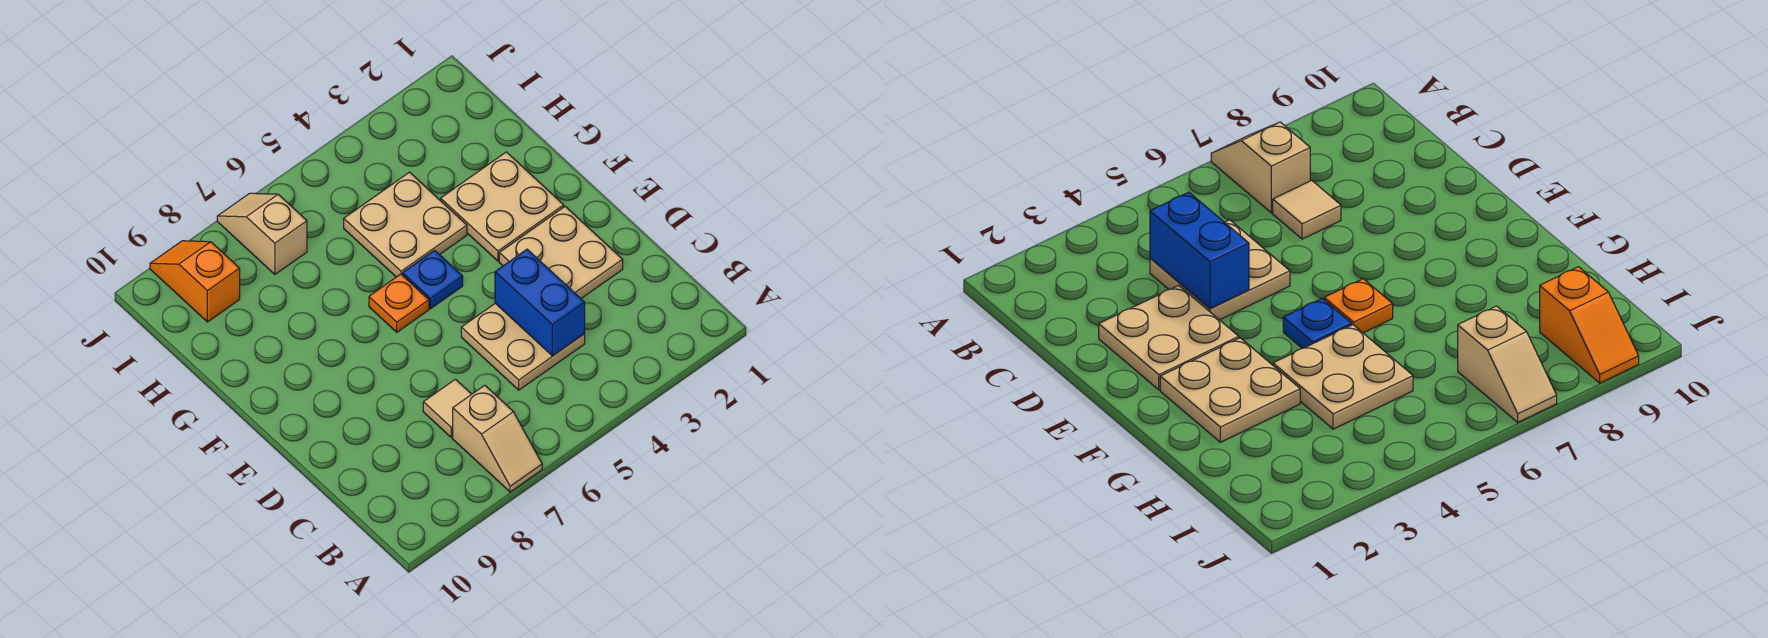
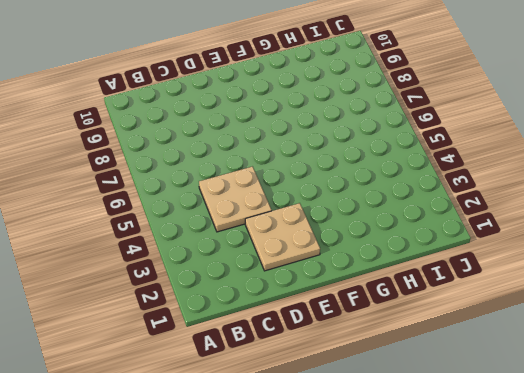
none -> tan 1x2 slope [453,385,542,492]
none -> tan 1x1 tile [423,379,472,438]

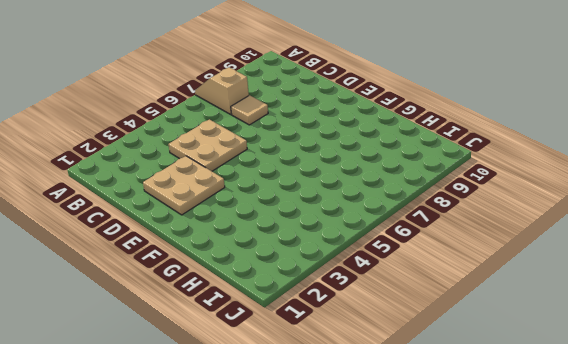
none -> tan 2x2 plate [441,152,564,261]
none -> blue 1x1 plate [403,250,463,309]

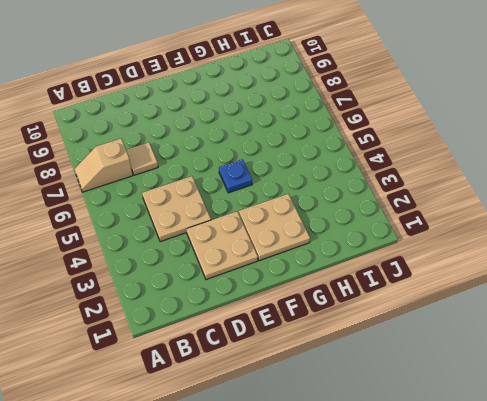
none -> orange 1x1 plate [369,274,429,332]
none -> tan 2x2 plate [344,172,467,277]

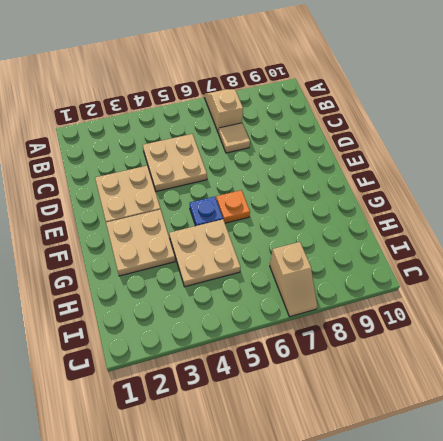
none -> orange 1x2 slope [150,241,240,322]
none -> blue 1x2 brick [495,249,585,356]

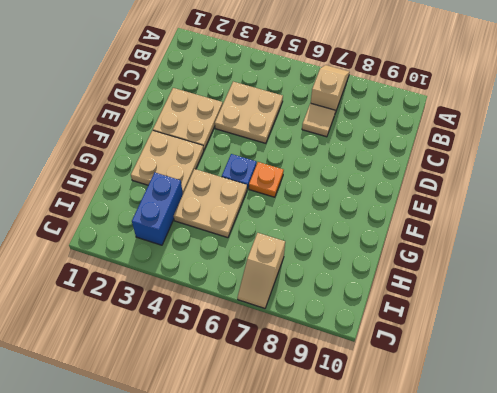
blue 1x2 brick [132,172,183,245] -> blue 1x2 brick moved to [495,249,585,356]
none -> orange 1x2 slope [150,241,240,322]

